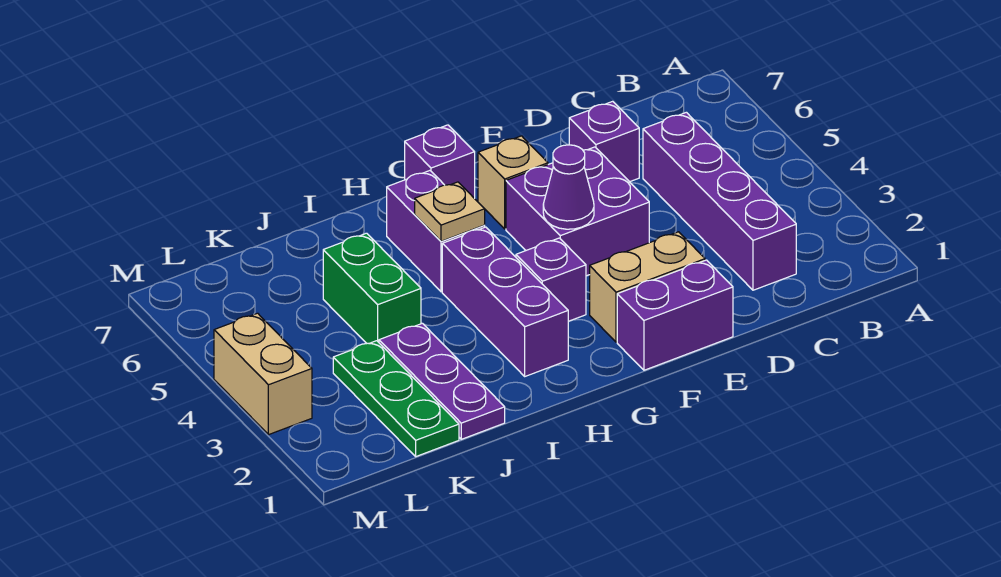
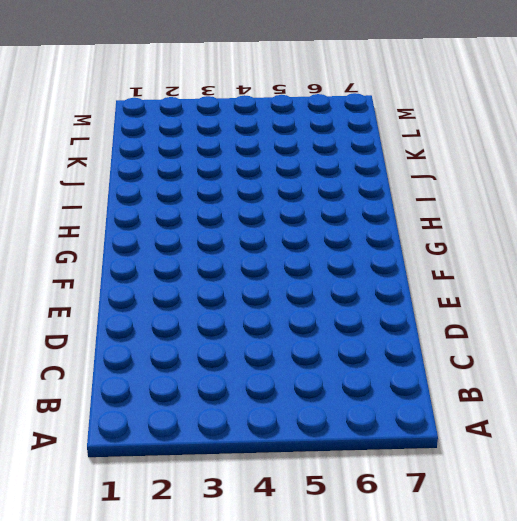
none -> purple 1x4 brick [643,112,796,290]
none -> purple 1x1 brick [569,101,639,182]
none -> purple 1x2 brick [617,260,733,370]

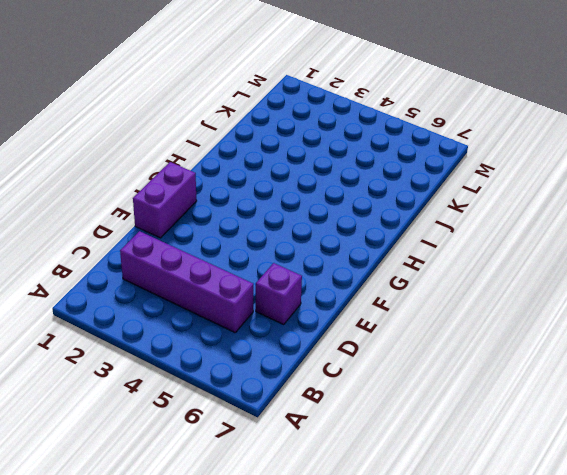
none -> tan 1x2 brick [590,232,705,342]
none -> purple 2x2 brick [506,147,649,276]
none -> tan 1x1 brick [478,136,548,229]

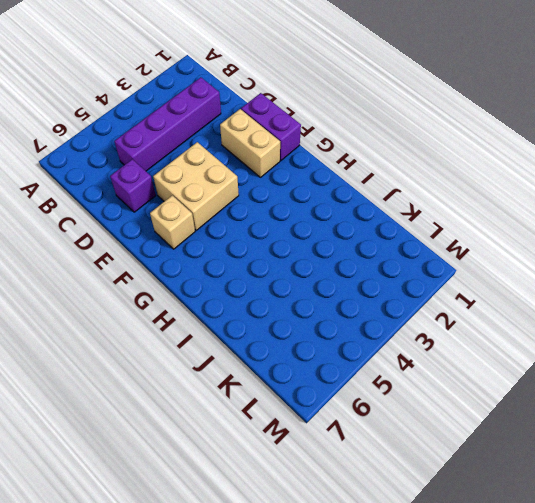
tan 2x2 brick [153,142,239,230] -> purple 2x2 brick [506,147,649,276]
none -> purple 1x1 brick [516,238,586,321]
none -> purple 1x1 brick [405,125,475,199]
none -> purple 1x3 brick [442,227,568,376]

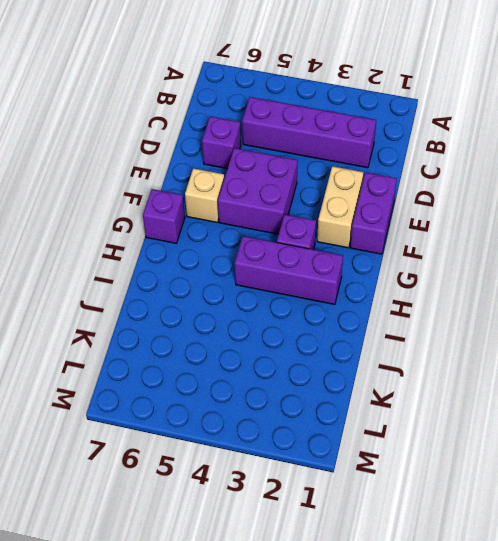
none -> purple 1x2 brick [387,171,485,292]
none -> purple 1x3 plate [379,323,505,439]
none -> green 1x2 brick [323,233,421,343]

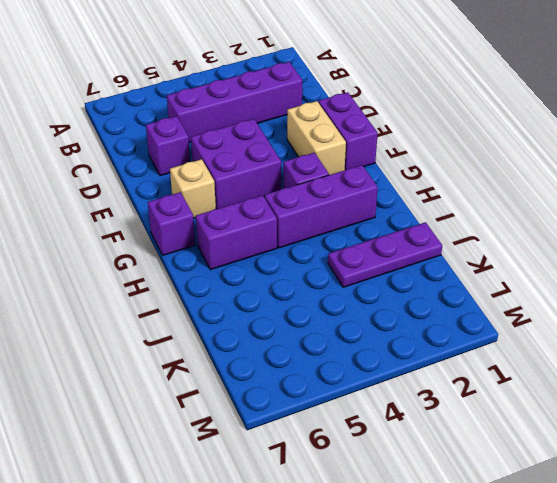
none -> green 1x2 brick [323,233,421,343]
none -> green 1x3 plate [333,341,459,456]
none -> tan 1x2 brick [214,313,312,435]

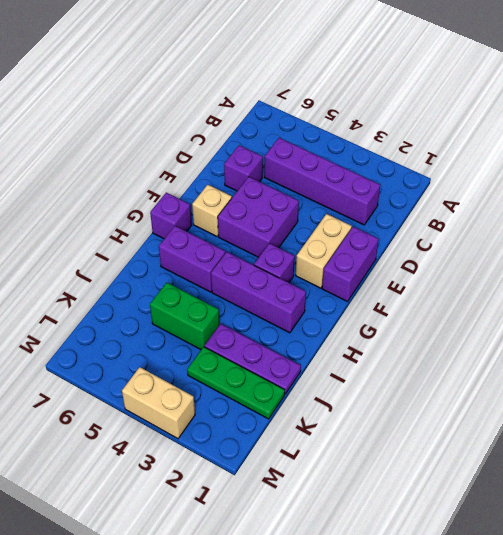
none -> purple 1x1 cone [543,145,594,229]
none -> tan 1x1 plate [415,182,485,241]

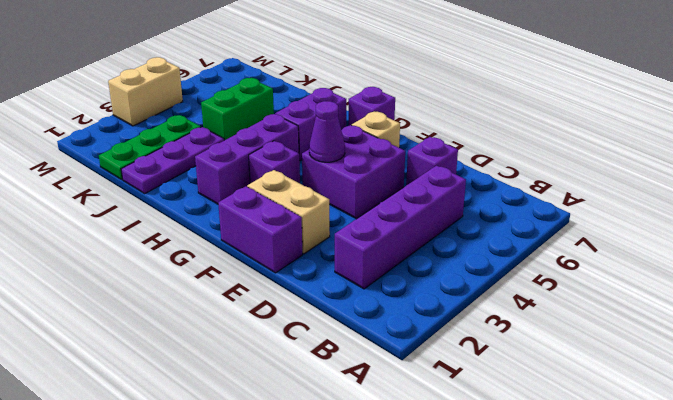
none -> tan 1x1 plate [415,182,485,241]

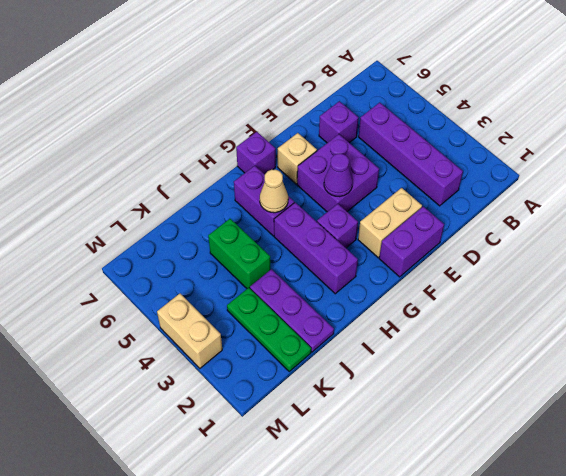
tan 1x1 cone [260,170,288,213] -> tan 1x1 plate [415,182,485,241]

